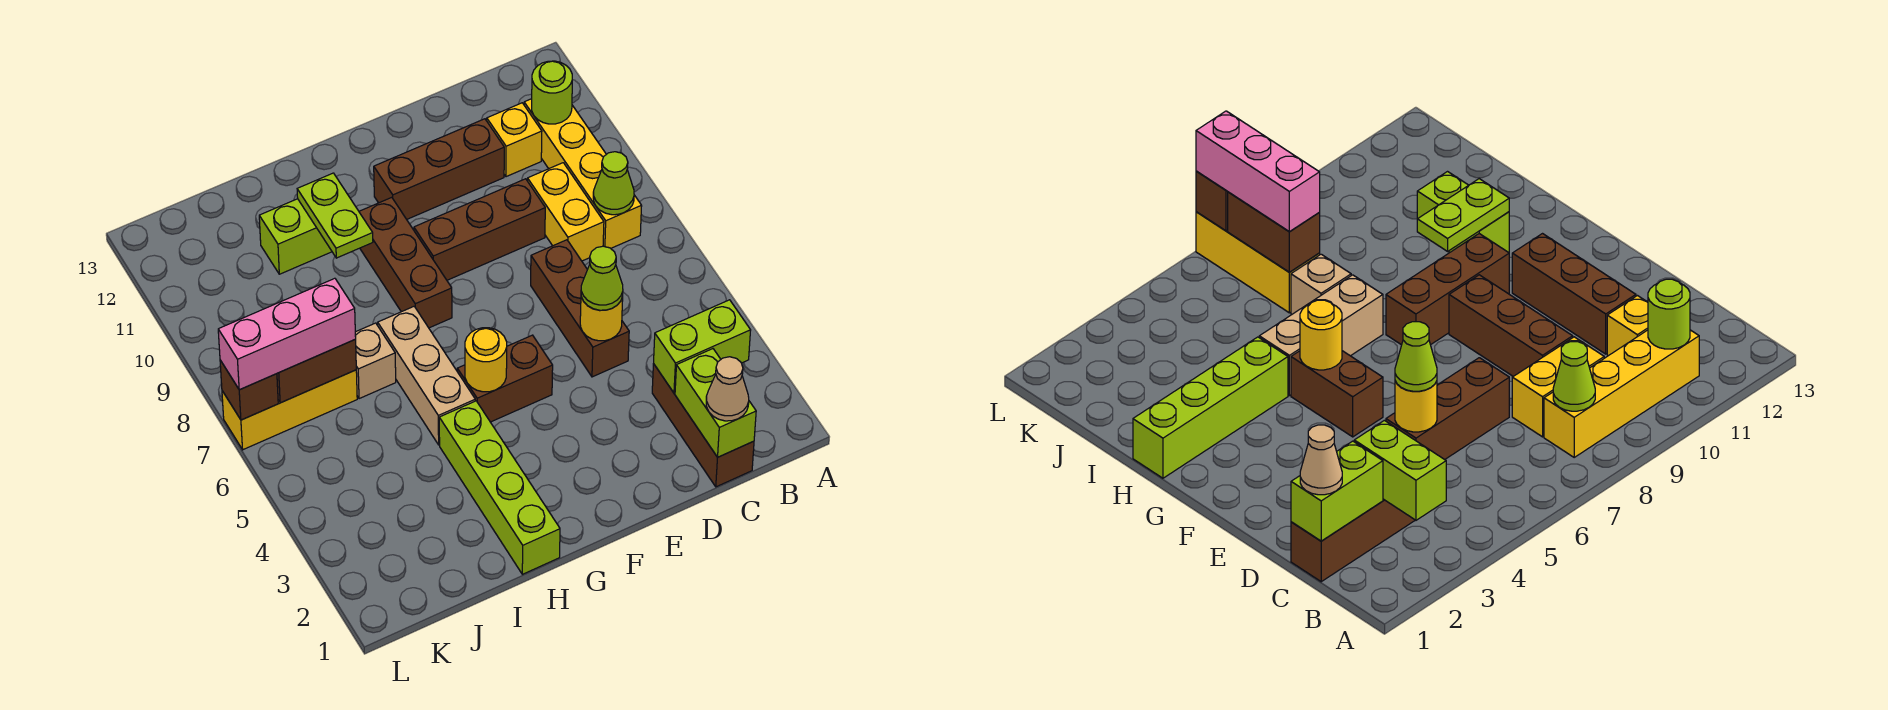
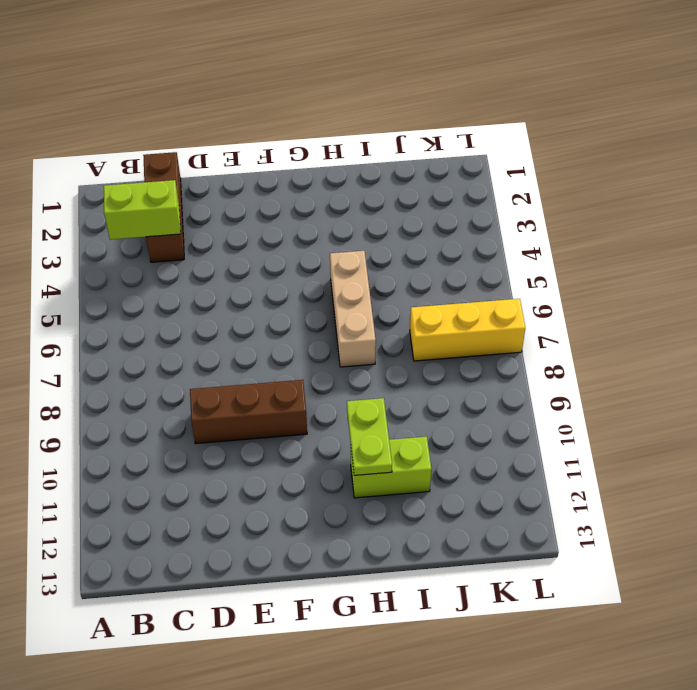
none -> yellow 1x4 brick [524,99,642,248]
none -> yellow 1x2 brick [528,163,604,261]
none -> yellow 1x1 brick [487,103,542,177]

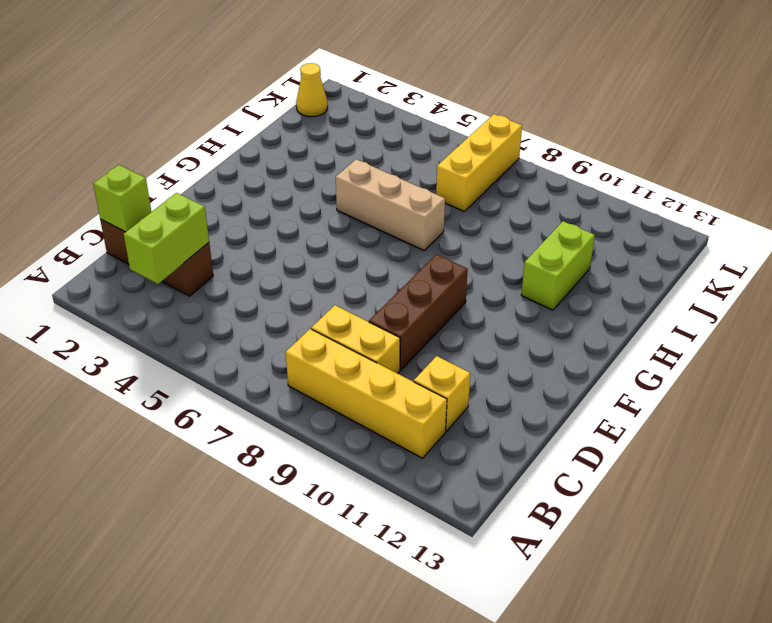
lime 1x1 brick [93,165,151,232] -> lime 1x2 brick [675,349,756,457]
yellow 1x1 cone [296,63,328,117] -> none
none -> brown 1x3 brick [531,240,629,377]
none -> brown 1x3 brick [374,119,504,219]
none -> brown 1x2 brick [457,335,553,422]

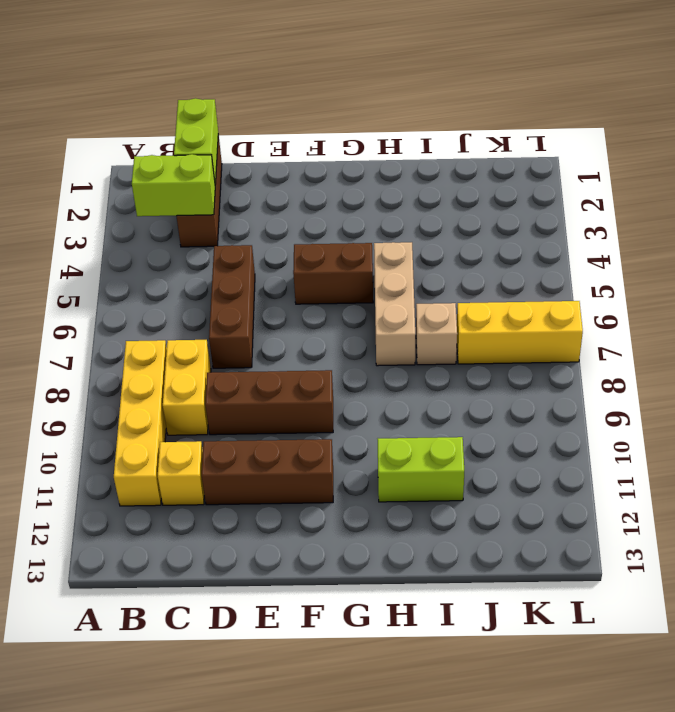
none -> brown 1x3 brick [359,197,452,328]
none -> lime 1x4 brick [439,401,560,574]
none -> lime 1x1 cone [593,152,634,215]

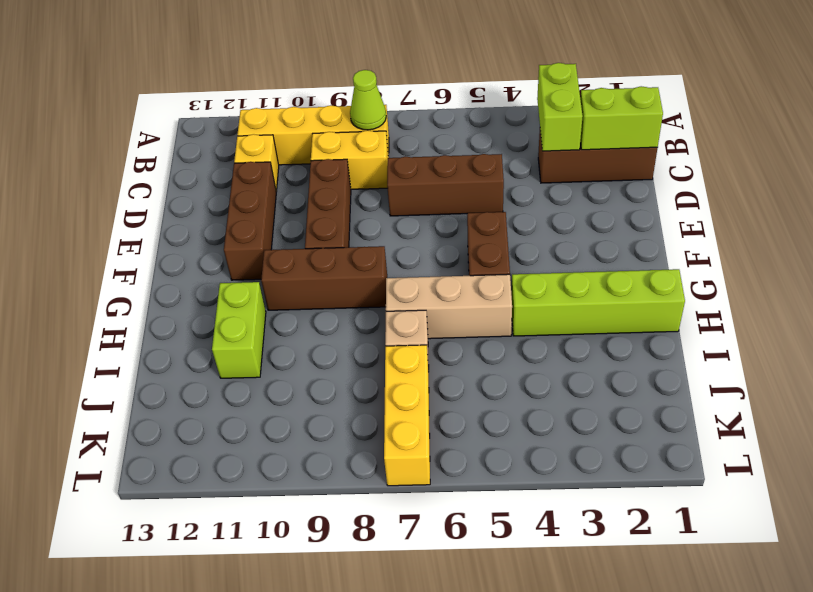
none -> lime 1x1 round brick [532,61,572,124]
none -> yellow 1x1 round brick [580,297,623,341]
none -> yellow 1x1 round brick [465,328,507,392]

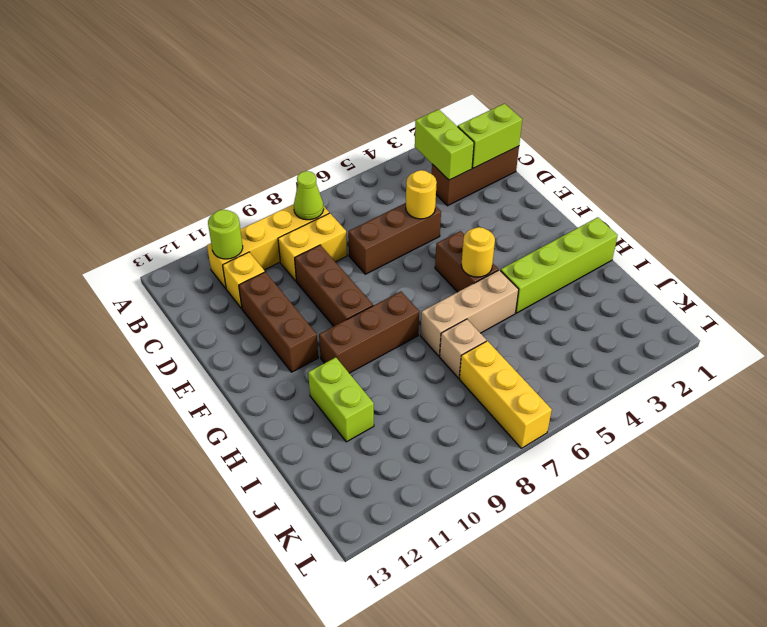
none -> lime 1x2 plate [297,173,373,258]
none -> brown 1x2 brick [277,340,356,403]
none -> brown 1x1 brick [220,360,278,420]

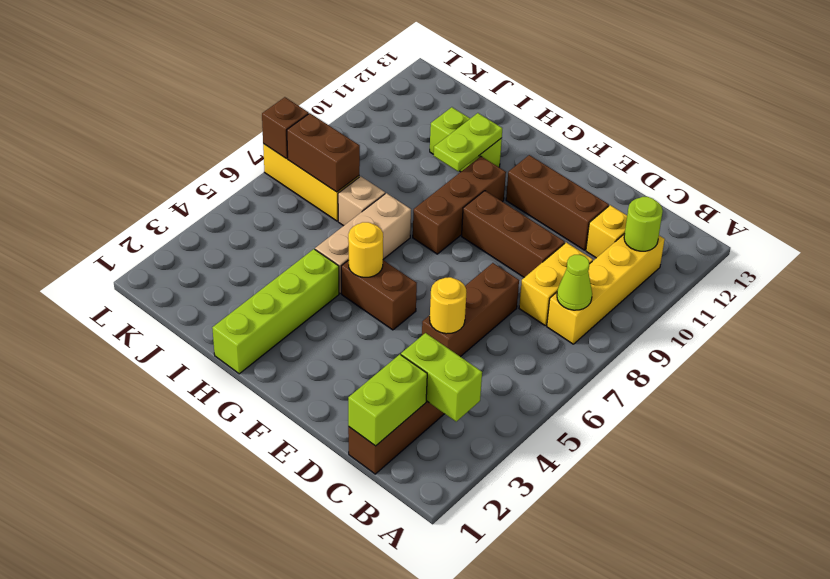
none -> tan 1x1 cone [706,357,749,421]
none -> lime 1x1 cone [581,246,623,310]
none -> pink 1x3 brick [218,278,356,390]

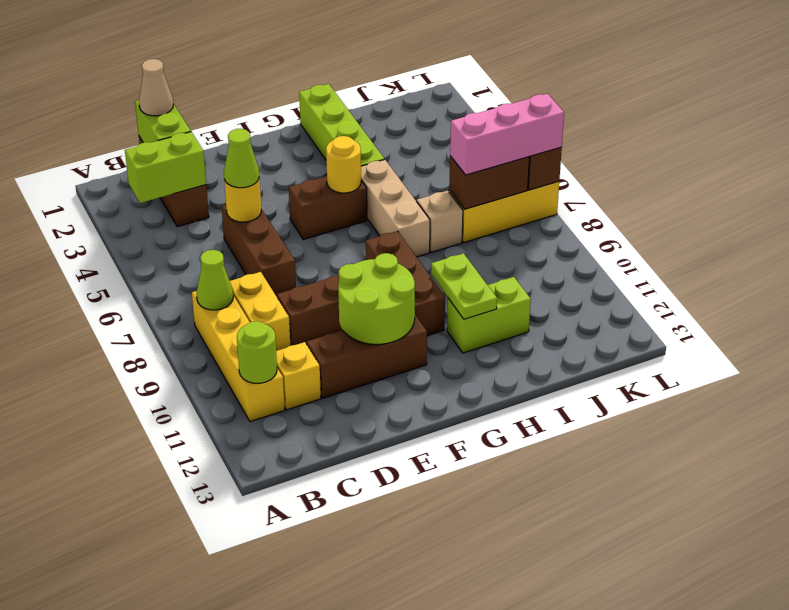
lime 2x2 round brick [338,253,415,344] -> none

